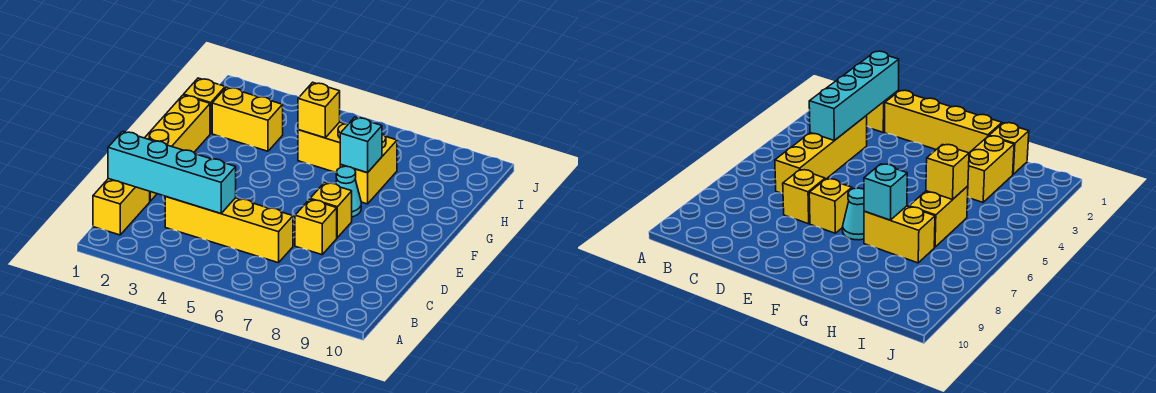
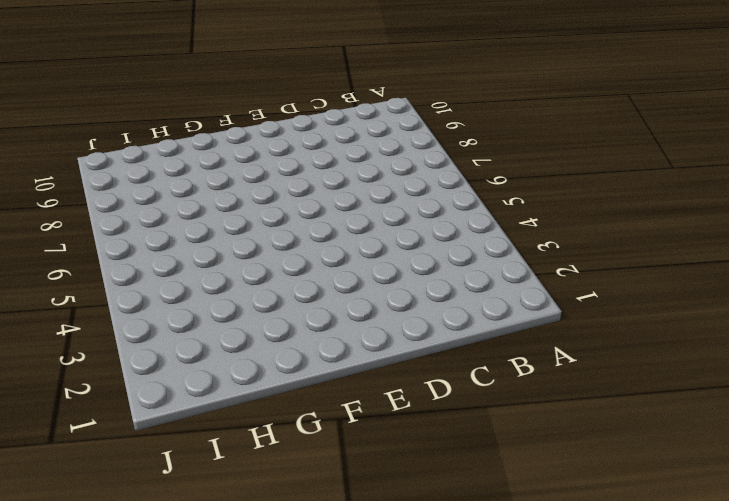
none -> yellow 1x2 brick [93,179,150,235]
none -> yellow 1x4 brick [165,197,293,263]
none -> yellow 1x4 brick [145,95,210,201]

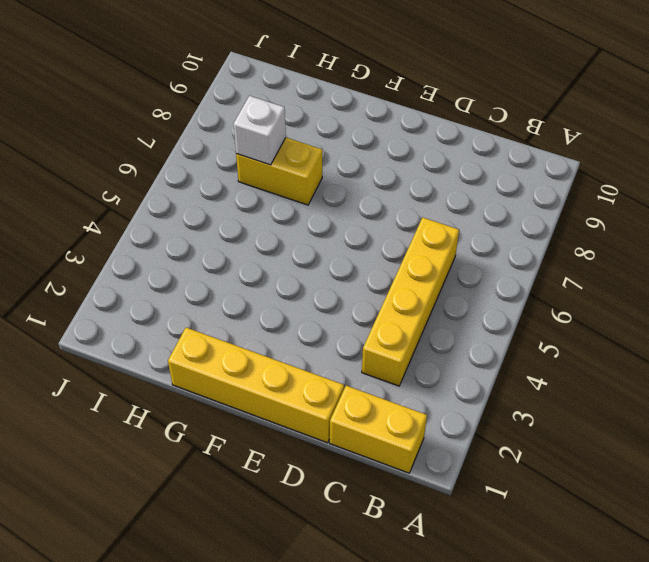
white 1x1 brick [233,96,286,165] -> none
none -> yellow 1x1 brick [295,199,337,255]
none -> yellow 1x1 brick [310,182,352,238]
none -> cyan 1x1 cone [336,166,361,217]

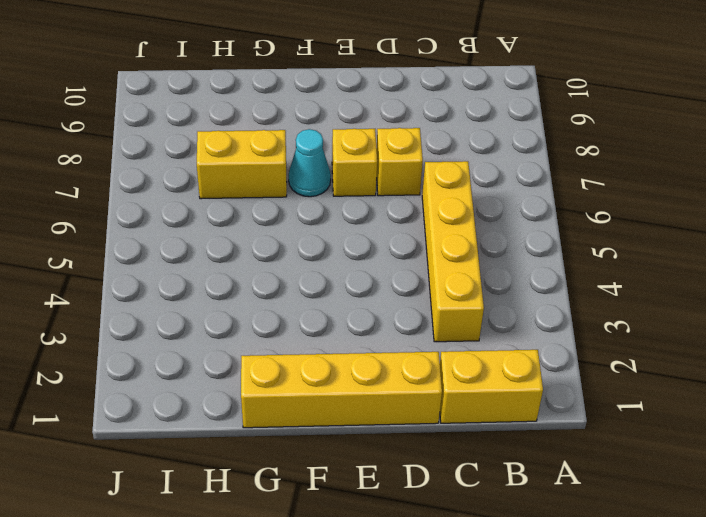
none -> yellow 1x1 brick [184,78,225,134]
none -> yellow 1x2 brick [212,87,283,151]
none -> yellow 1x2 brick [298,122,348,172]

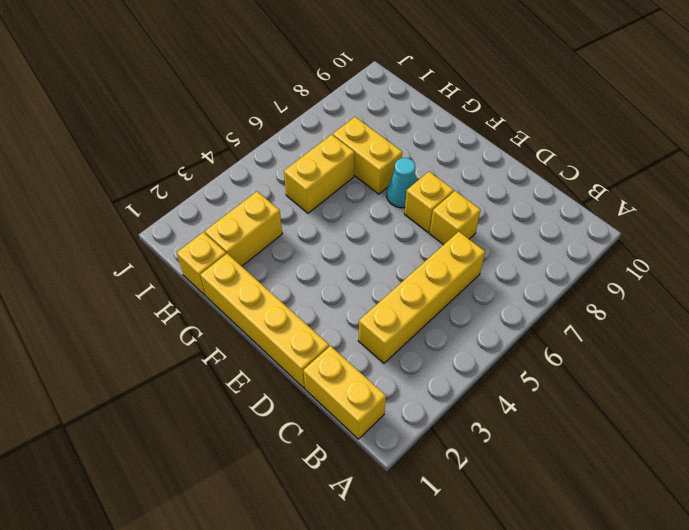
none -> cyan 1x4 brick [108,131,236,213]
none -> cyan 1x1 brick [340,117,382,173]
none -> yellow 1x1 brick [298,82,340,138]

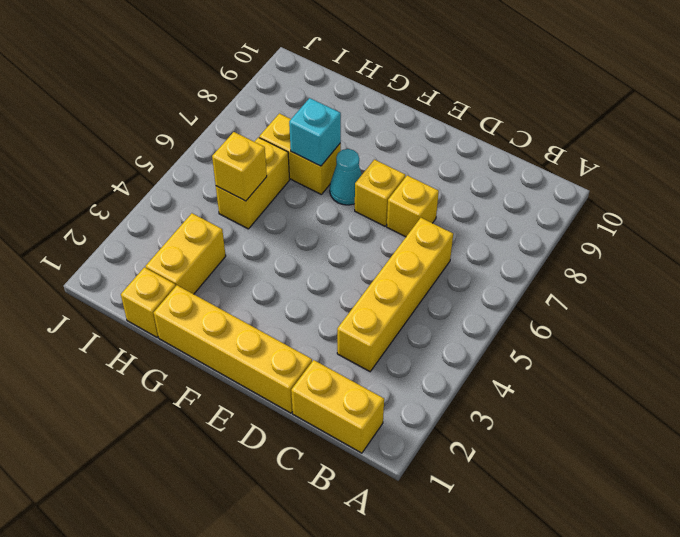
none -> cyan 1x4 brick [108,131,236,213]

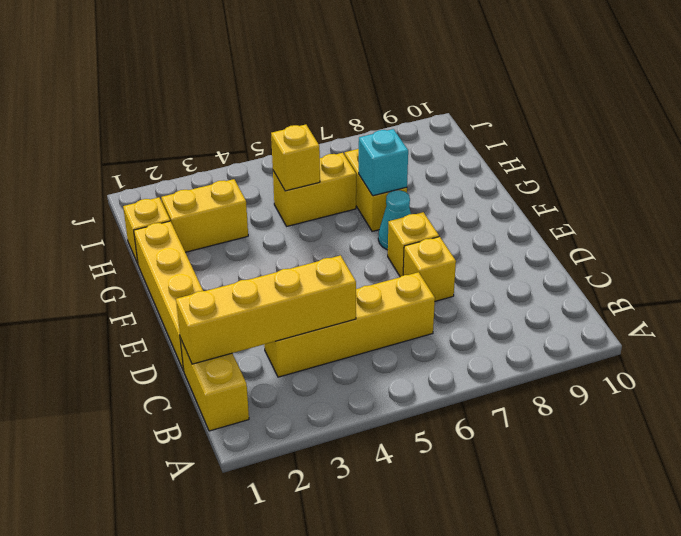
yellow 1x4 brick [176,255,356,364] -> cyan 1x4 brick [108,131,236,213]

